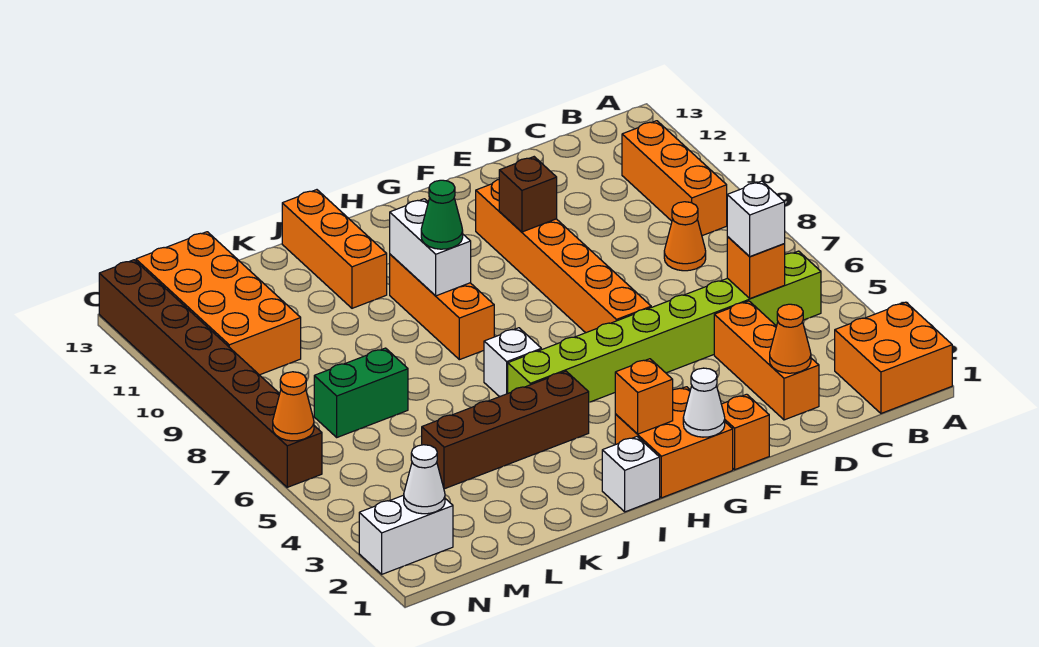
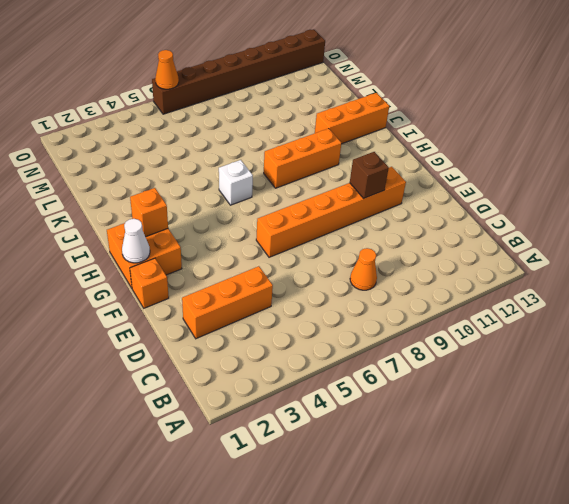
none -> orange 2x2 brick [835,302,952,413]
none -> lime 1x8 brick [508,251,821,402]
none -> orange 1x3 brick [622,121,727,236]

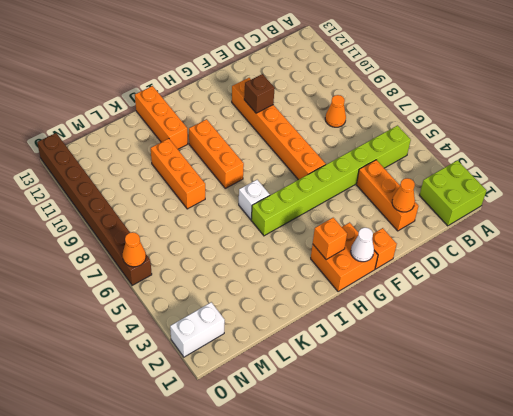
lime 2x2 brick [419,160,487,226] -> orange 2x2 brick [835,302,952,413]
orange 1x3 brick [151,139,205,209] -> orange 1x3 brick moved to [622,121,727,236]
none -> white 1x1 brick [602,437,660,512]
none -> brown 1x4 brick [422,371,589,489]
none -> green 1x2 brick [314,348,408,437]

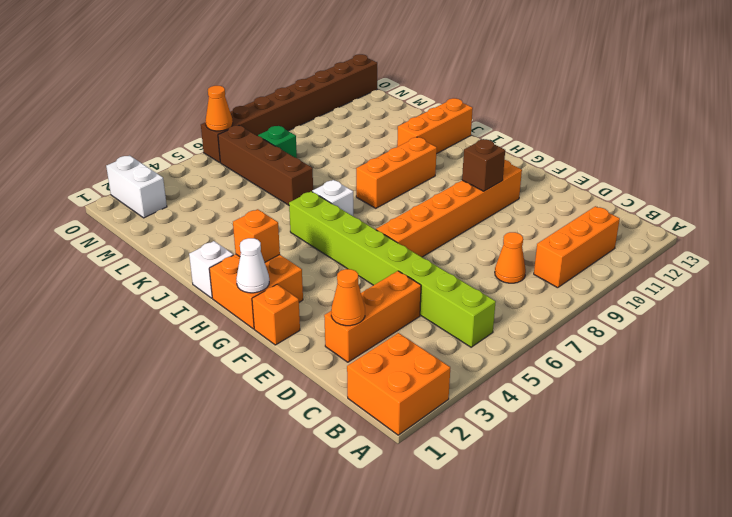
brown 1x4 brick [218,125,313,205] -> brown 1x4 brick moved to [422,371,589,489]
green 1x1 brick [258,126,297,158] -> green 1x2 brick [314,348,408,437]
none -> orange 2x4 brick [136,232,301,375]
none -> orange 1x1 brick [727,237,785,298]
none -> white 1x2 brick [390,199,471,296]

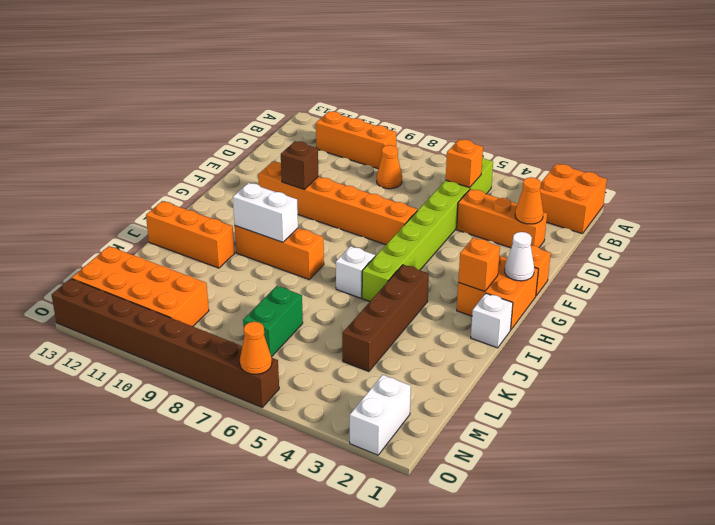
none -> white 1x1 cone [404,445,445,514]
none -> white 1x1 brick [727,181,785,256]
none -> green 1x1 cone [421,180,463,249]

